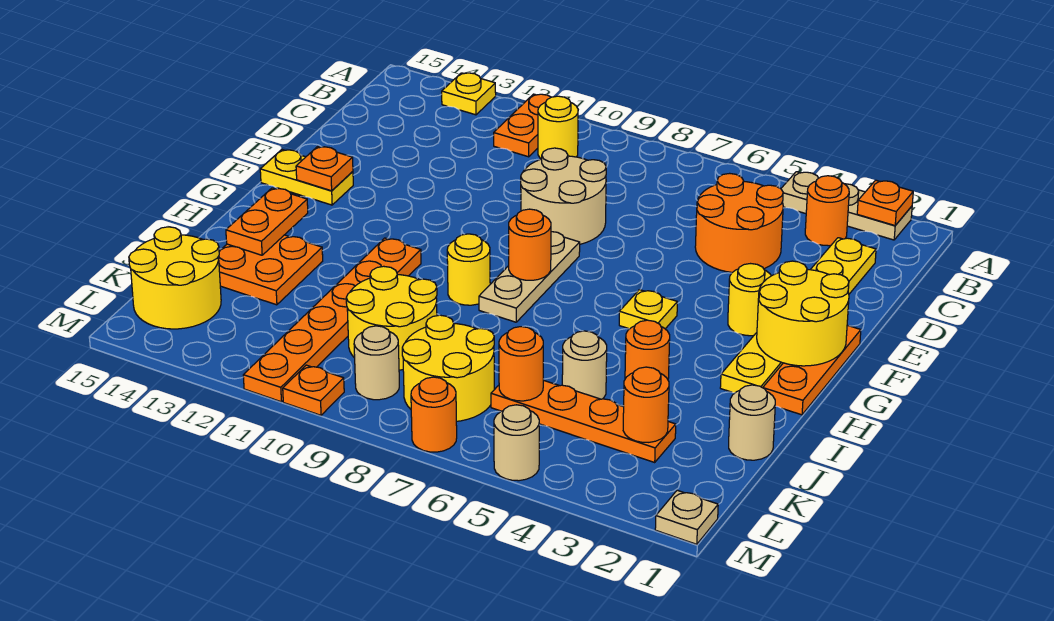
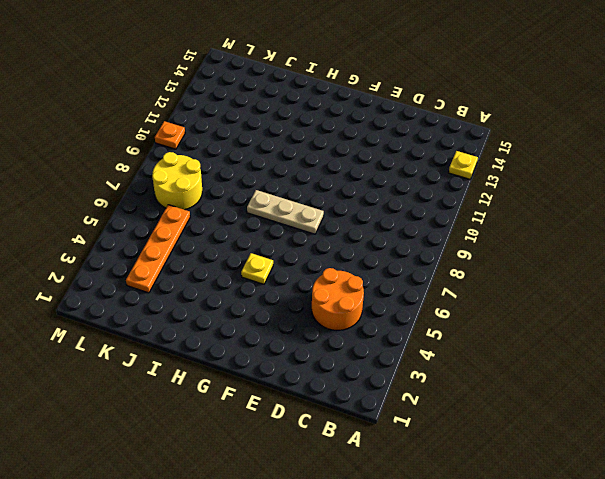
none -> tan 1x3 plate [781,172,912,240]
none -> orange 1x2 plate [494,94,551,157]
none -> orange 1x1 round brick [805,176,849,246]
none -> yellow 1x1 round brick [538,96,578,159]

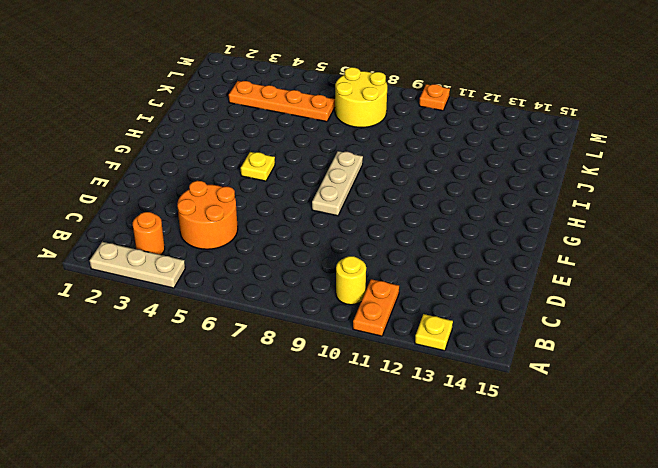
none -> yellow 1x6 plate [720,238,876,393]
none -> tan 2x2 round brick [521,148,606,244]
none -> orange 1x3 plate [763,325,861,415]
none -> yellow 1x1 round brick [728,264,771,336]

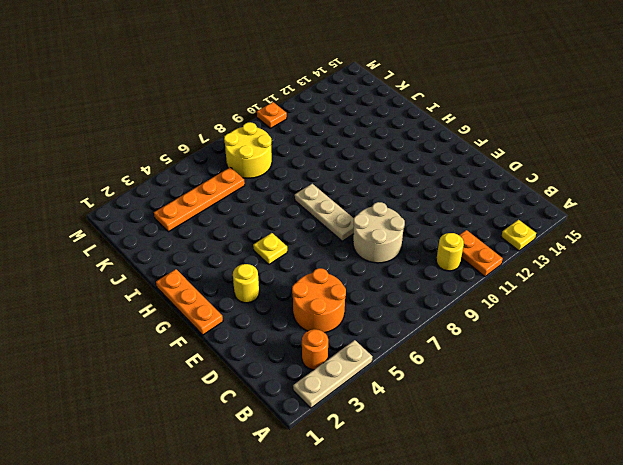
none -> yellow 1x6 plate [720,238,876,393]
none -> yellow 1x2 plate [260,150,353,205]
none -> yellow 1x1 round brick [447,234,490,305]
none -> orange 1x6 plate [243,238,421,402]

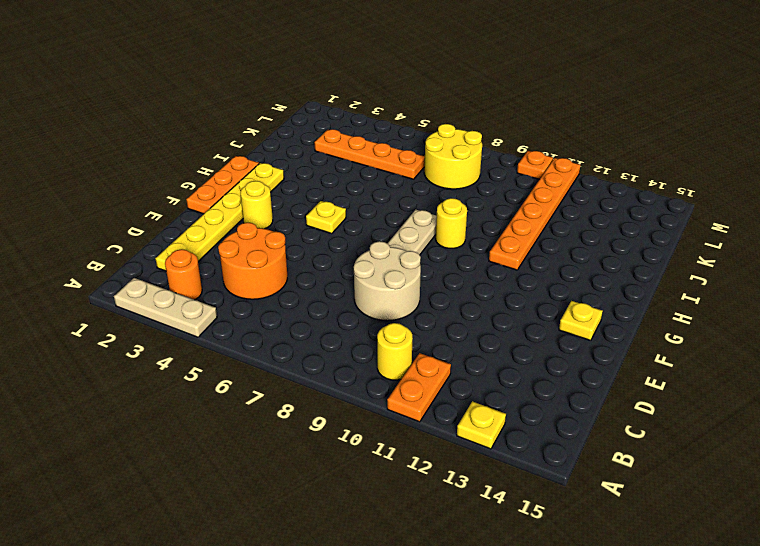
yellow 1x1 plate [559,301,603,340] -> yellow 1x2 plate [260,150,353,205]
none -> orange 1x1 round brick [625,320,670,379]
none -> orange 2x2 plate [219,235,323,305]
none -> tan 1x1 round brick [729,385,775,460]
none -> tan 1x1 round brick [562,331,607,399]

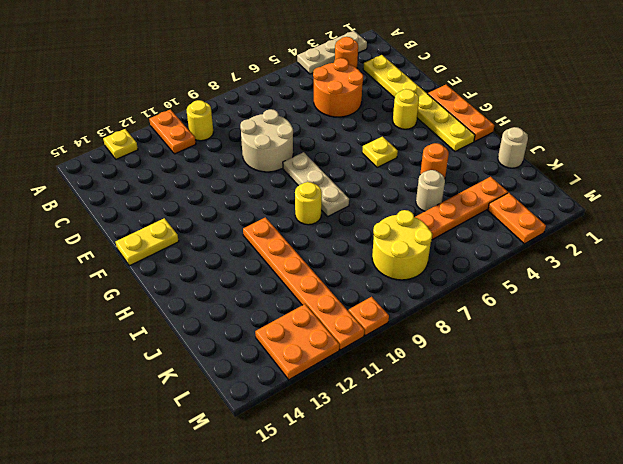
orange 1x2 plate [488,193,546,244] -> orange 1x2 plate moved to [226,188,308,255]
orange 2x2 plate [255,304,339,380] -> orange 2x2 plate moved to [219,235,323,305]
none -> yellow 2x2 round brick [346,266,437,370]
none -> yellow 2x2 round brick [129,227,221,329]
none -> tan 1x1 round brick [354,326,399,400]
none -> tan 1x1 plate [655,490,718,544]

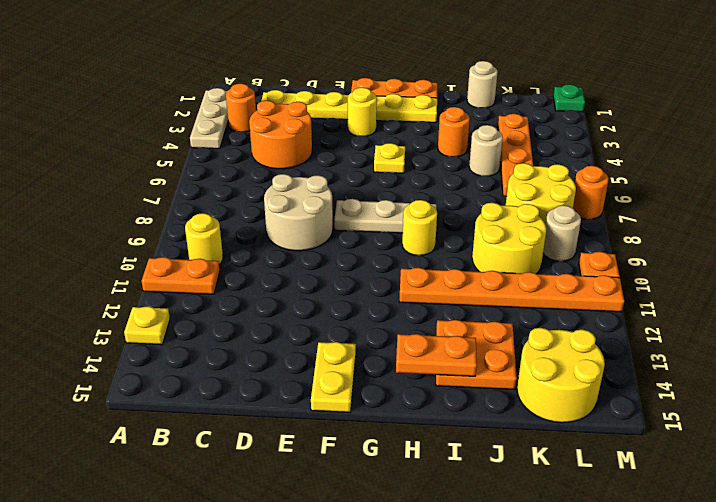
green 1x1 plate [553,84,585,112] -> tan 1x1 plate [655,490,718,544]
none -> tan 1x1 round brick [494,405,539,481]
none -> orange 1x1 plate [857,180,913,225]
none -> yellow 2x2 round brick [757,261,849,366]
none -> orange 1x1 plate [296,146,353,191]

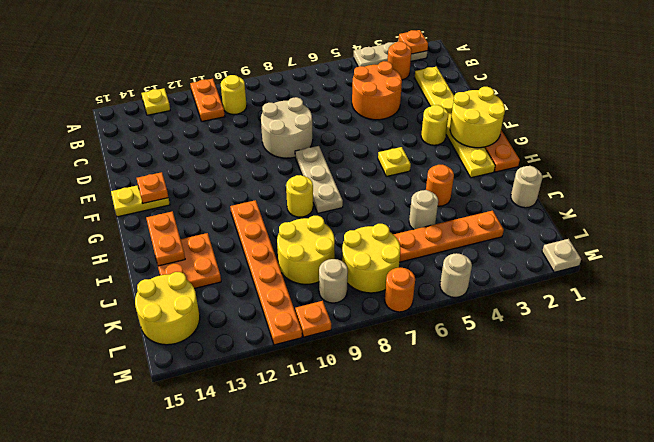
none -> orange 1x1 round brick [509,209,551,280]
none -> orange 1x1 round brick [623,367,669,442]
none -> orange 1x1 round brick [499,327,543,401]

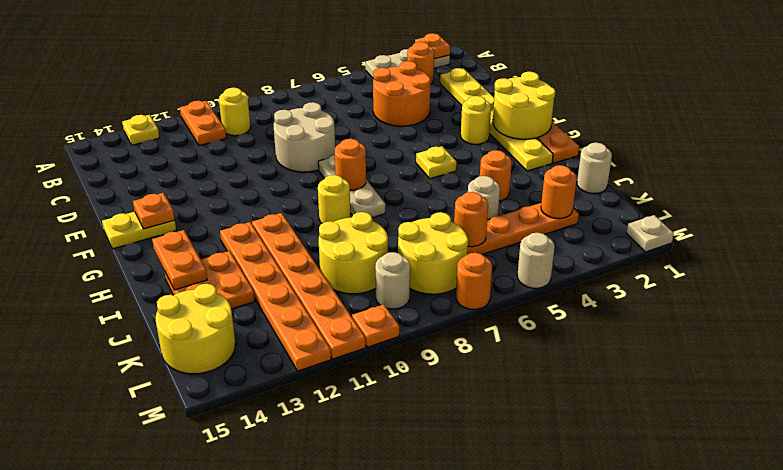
orange 1x6 plate [220,222,331,371] -> none

